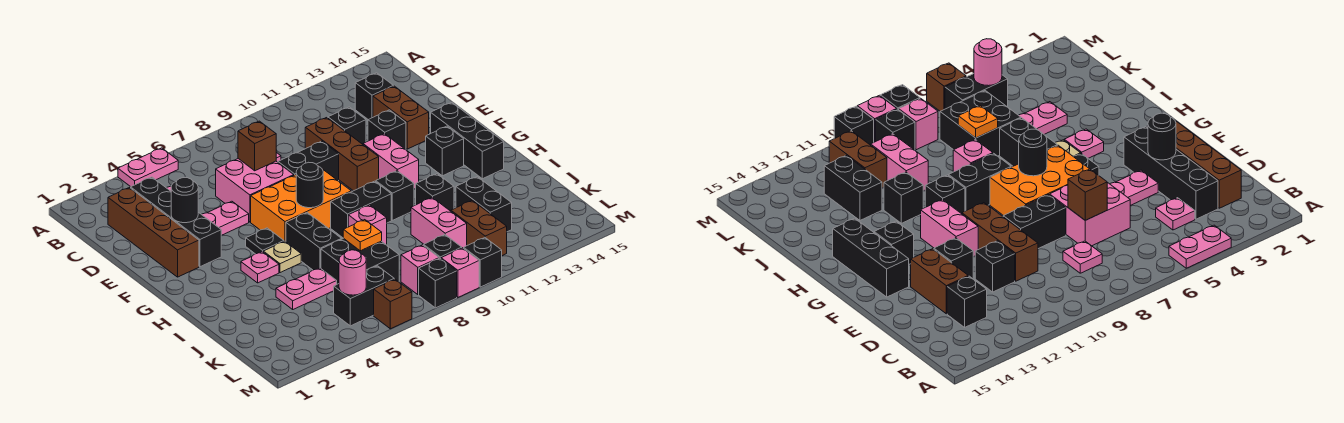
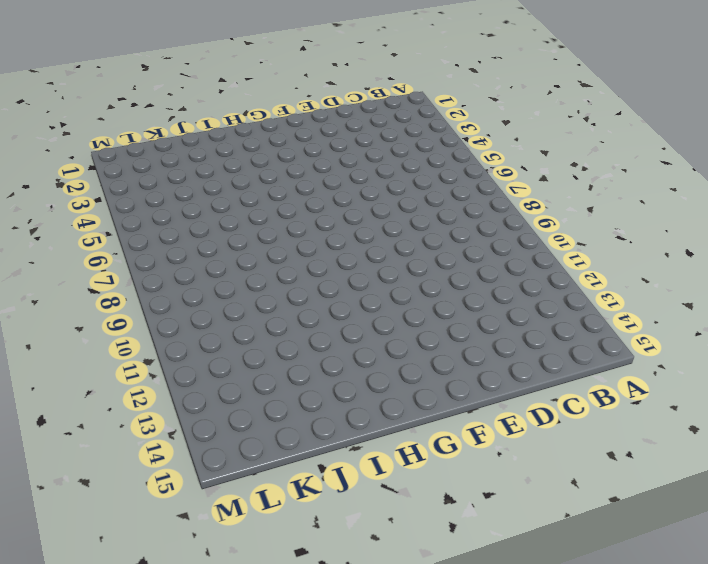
none -> pink 1x2 plate [118,148,178,187]
none -> brown 1x4 brick [108,188,199,277]
none -> black 1x4 brick [131,177,221,267]
none -> pink 1x1 plate [1156,198,1195,230]

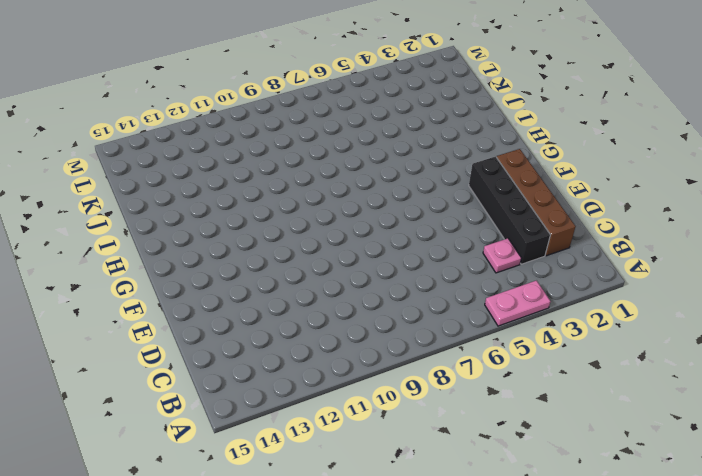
none -> pink 1x1 plate [1063,241,1102,273]
none -> black 1x1 brick [355,73,393,120]
none -> pink 2x2 brick [216,159,294,222]
none -> brown 1x3 brick [305,118,379,191]

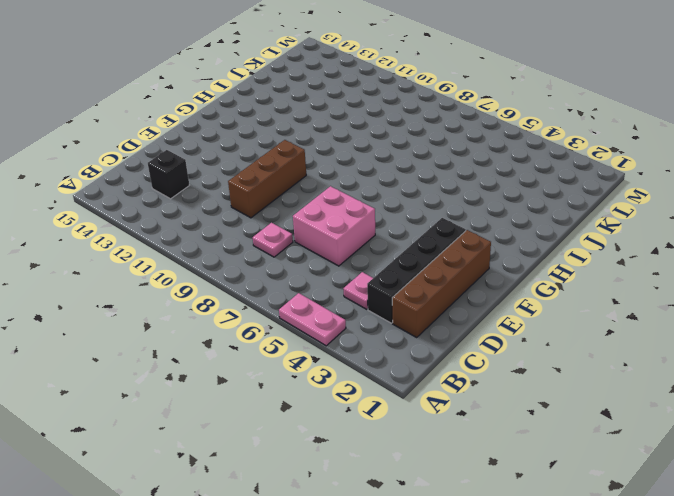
none -> black 1x1 brick [328,107,366,144]
none -> brown 1x2 brick [373,86,429,149]
none -> pink 1x2 plate [201,201,249,235]
none -> black 1x2 brick [278,141,339,181]

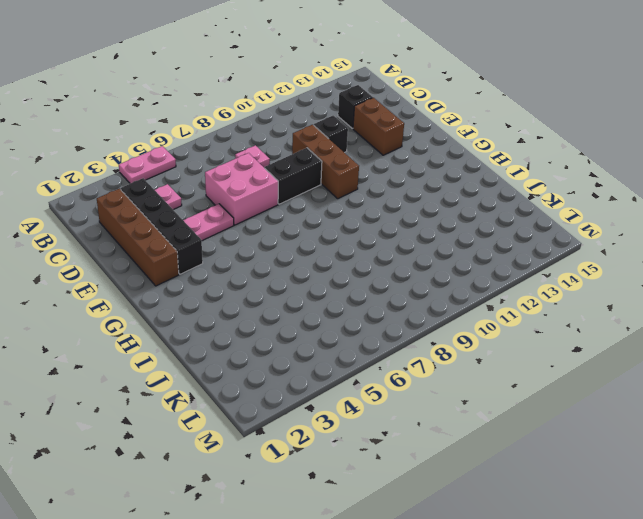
none -> black 1x1 brick [368,110,406,150]
none -> orange 2x3 brick [251,165,351,242]
none -> pink 1x2 brick [363,134,419,189]
none -> black 1x3 brick [431,103,504,179]

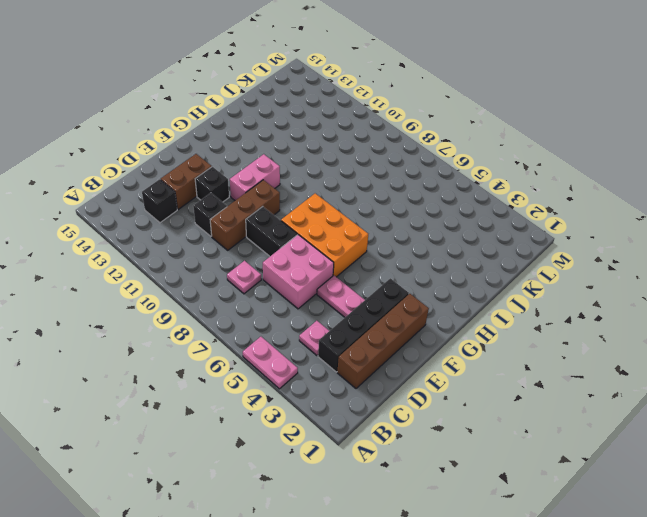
none -> black 1x3 brick [431,103,504,179]
none -> black 1x1 plate [246,228,284,254]
none -> black 1x1 brick [426,126,464,176]
none -> pink 1x1 plate [241,252,279,283]

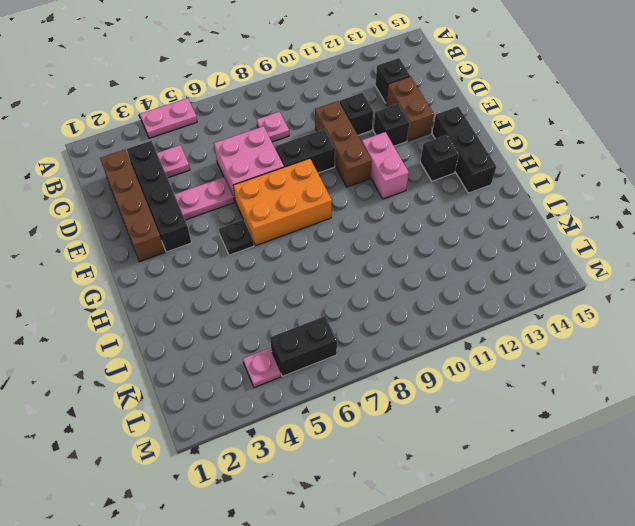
pink 1x1 plate [243,348,281,388] -> pink 1x1 plate moved to [241,252,279,283]
none -> tan 1x1 plate [263,241,301,273]
none -> black 1x2 brick [286,213,341,270]
none -> black 1x2 brick [331,181,391,238]
none -> black 1x1 brick [376,171,414,220]

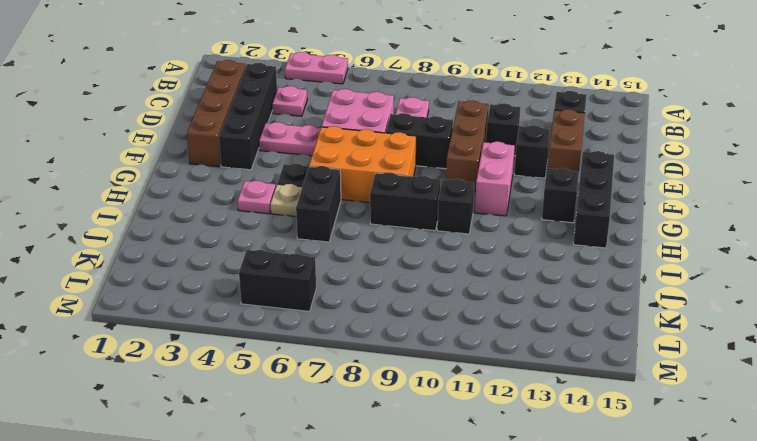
none -> pink 1x1 brick [348,205,387,245]
none -> black 1x1 brick [416,174,454,211]
none -> pink 1x2 plate [276,268,337,309]
none -> black 2x2 brick [321,239,399,284]

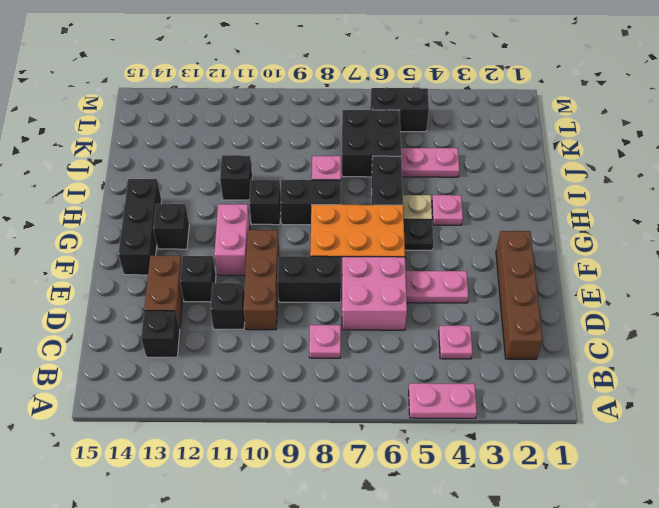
none -> black 1x4 brick [131,177,221,267]
none -> pink 1x2 brick [411,197,467,248]
none -> black 1x2 brick [456,177,512,232]
none -> brown 1x2 brick [451,200,507,256]

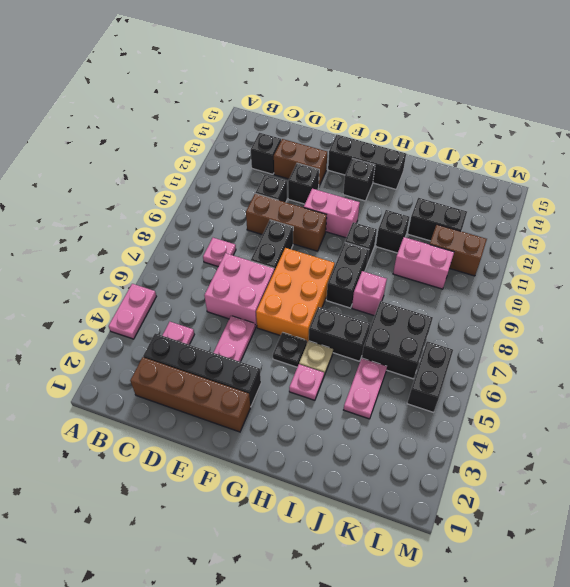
none -> pink 1x1 brick [401,245,439,294]
none -> black 1x1 brick [424,235,462,259]
none -> brown 1x1 brick [374,279,412,329]
none -> black 1x1 brick [419,258,457,308]

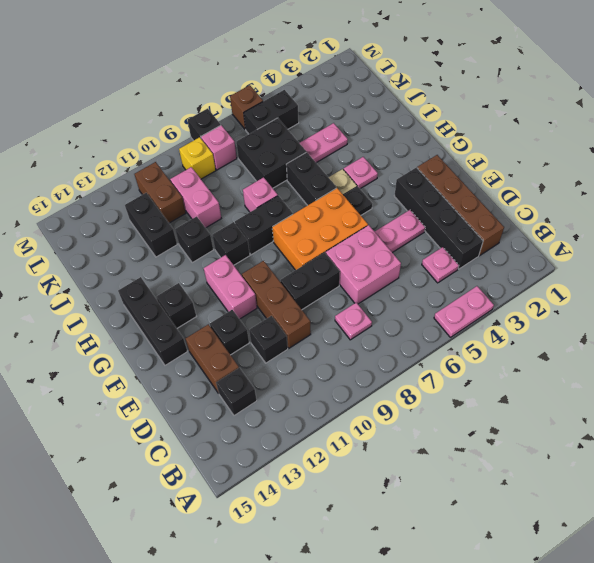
yellow 1x1 brick [179,137,216,179] -> black 1x1 brick [424,235,462,259]
none -> pink 1x1 brick [441,248,479,297]
none -> black 1x1 brick [464,238,502,287]
none -> brown 1x1 brick [238,121,276,171]
none -> black 1x1 round brick [171,178,198,223]

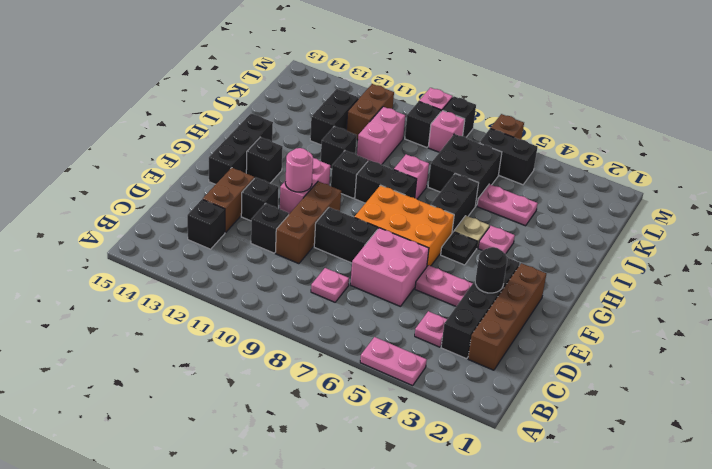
pink 1x1 round brick [285,148,313,192] -> pink 1x1 round brick moved to [339,250,366,295]
none -> black 1x1 brick [464,238,502,287]
none -> brown 1x1 brick [238,121,276,171]
none -> black 1x1 round brick [296,162,323,208]
none -> orange 1x1 plate [343,220,382,251]

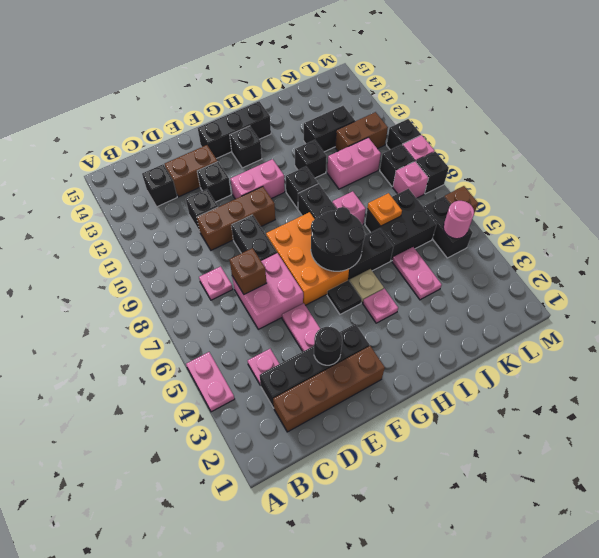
black 2x2 round brick [311,207,365,271] -> black 1x1 round brick [296,162,323,208]

